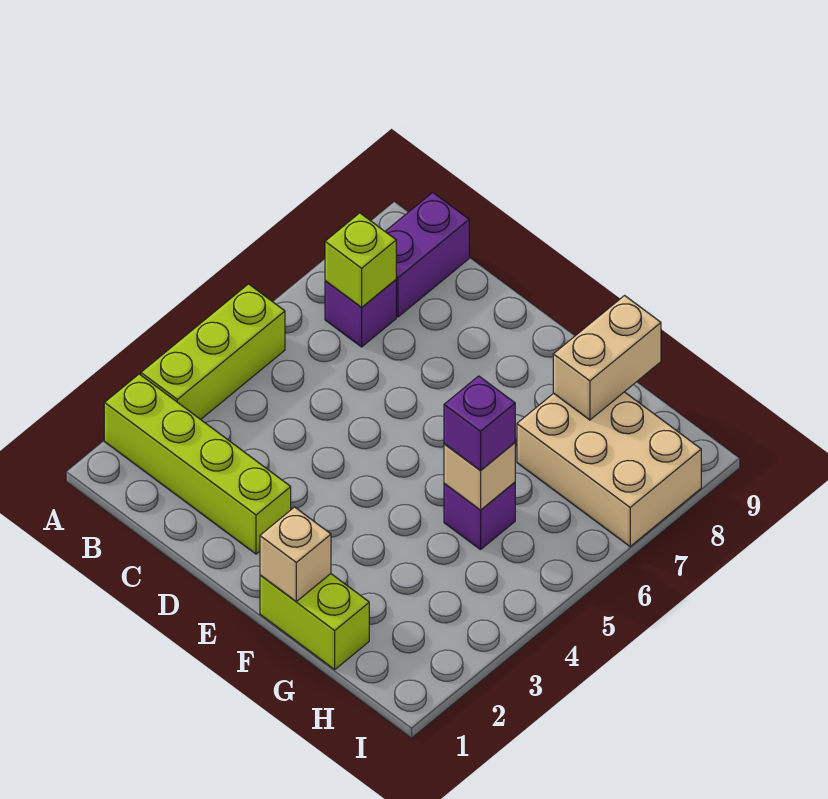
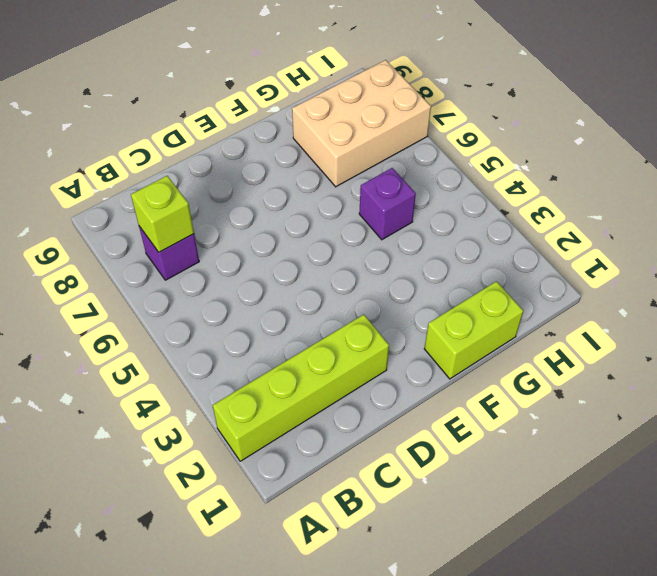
none -> lime 1x3 brick [141,284,285,419]
none -> purple 1x2 brick [385,192,469,317]
none -> tan 1x1 brick [260,507,331,601]

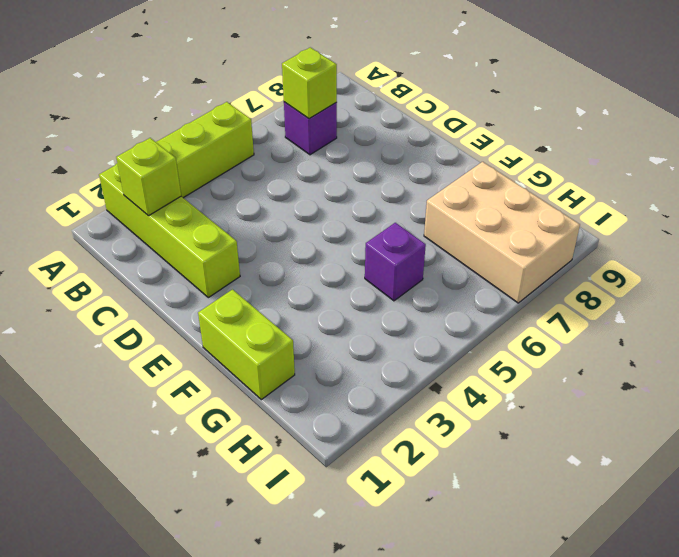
lime 1x1 brick [116,138,181,216] -> none
none -> purple 1x2 brick [385,192,469,317]
none -> tan 1x1 brick [260,507,331,601]
none -> tan 1x1 brick [444,443,515,510]

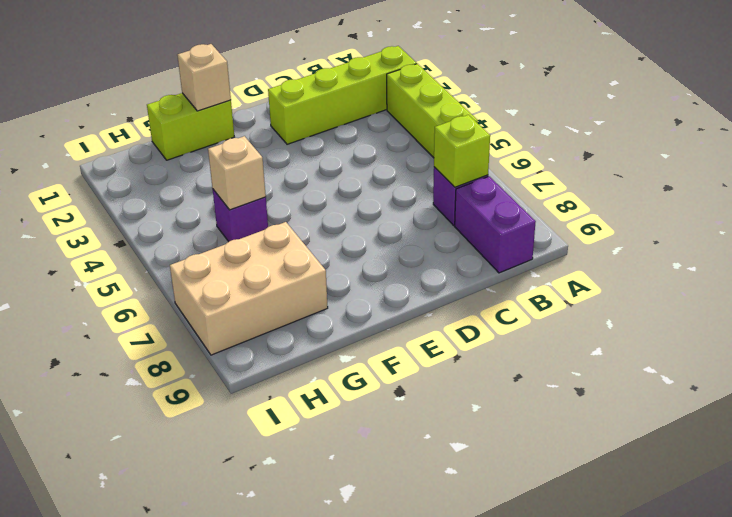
none -> tan 1x2 brick [553,296,661,420]
none -> purple 1x1 brick [444,376,515,470]

